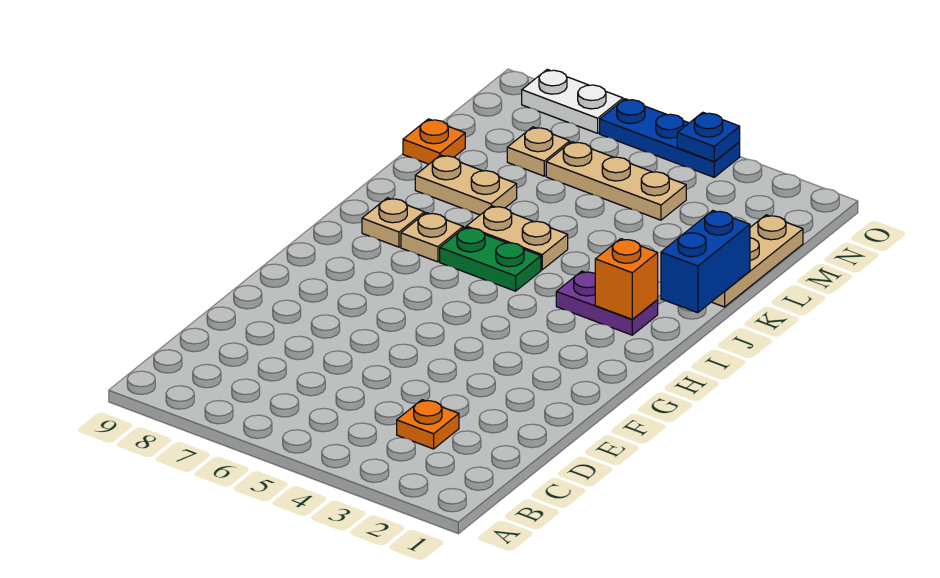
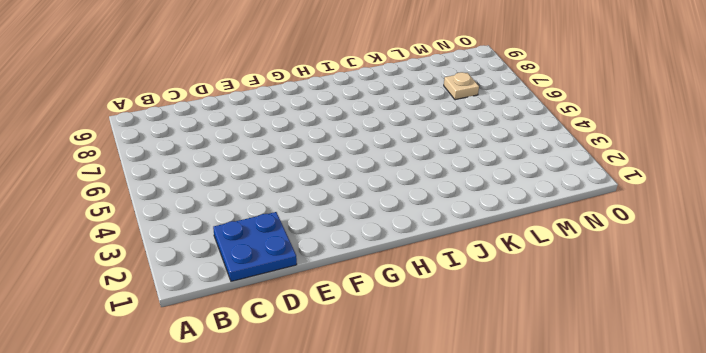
blue 2x2 plate [213,212,297,281] -> none
none -> orange 1x1 plate [397,400,459,449]
none -> purple 1x2 plate [556,271,658,335]
none -> green 1x2 plate [440,227,541,291]

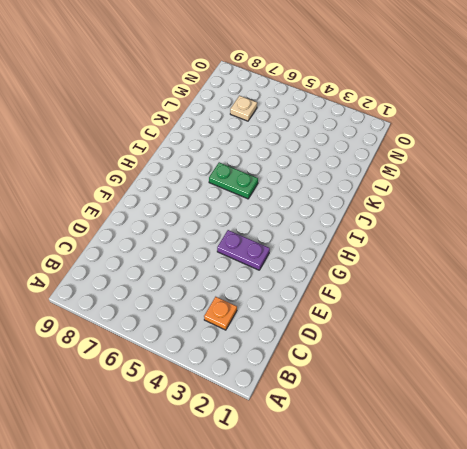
purple 1x2 plate [217,230,270,270] -> purple 1x2 plate moved to [556,271,658,335]
none -> tan 1x1 plate [401,213,463,262]
none -> tan 1x1 plate [362,198,424,247]
none -> tan 1x2 plate [466,206,568,270]

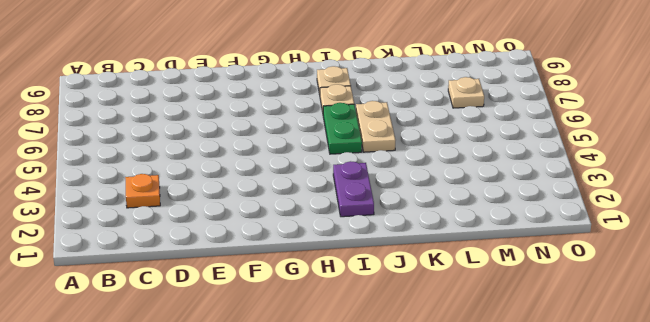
none -> tan 1x3 plate [712,215,803,307]
none -> tan 1x2 plate [415,155,517,215]
none -> orange 1x1 plate [403,119,465,164]

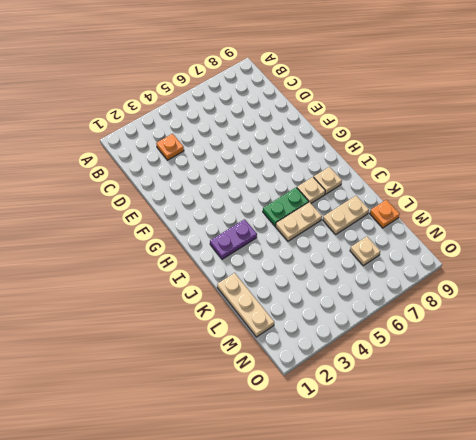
none -> tan 1x3 plate [546,142,686,220]
none -> blue 1x3 plate [600,99,740,177]
none -> white 1x2 plate [522,69,623,133]

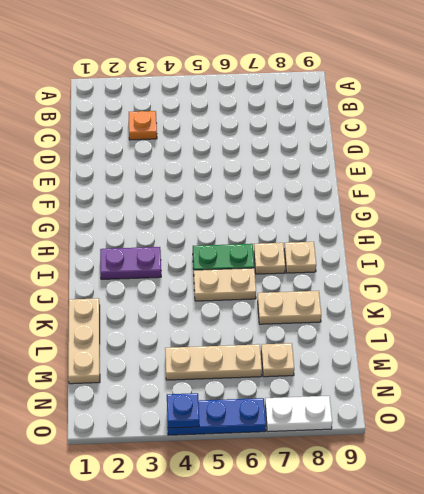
none -> orange 1x1 plate [403,119,465,164]
none -> orange 1x1 brick [595,239,658,319]
none -> blue 1x2 brick [661,211,750,313]

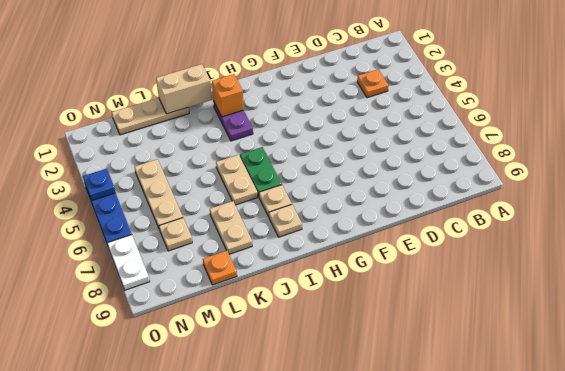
tan 1x2 brick [156,64,212,114] -> blue 1x2 brick [661,211,750,313]

